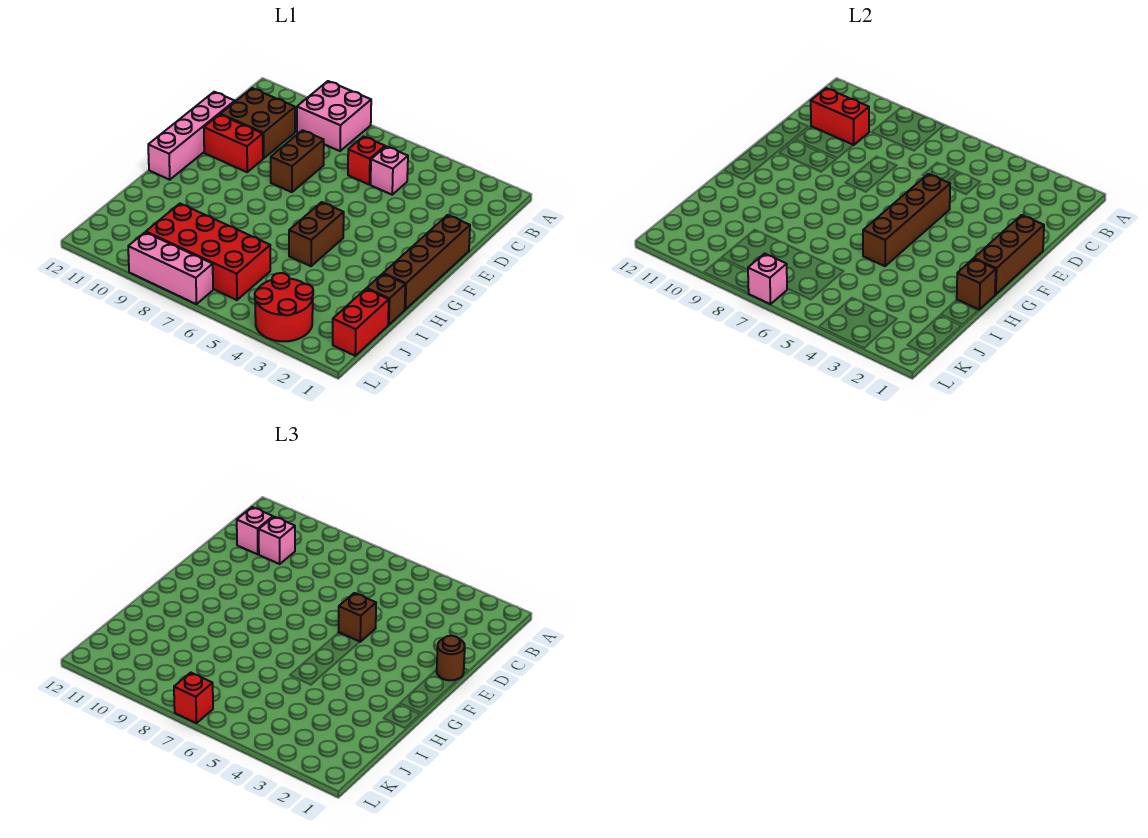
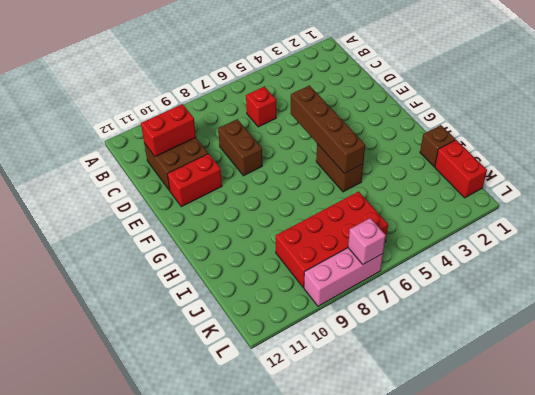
none -> pink 2x2 brick [297,81,371,151]
none -> pink 1x1 brick [371,146,408,195]
none -> pink 1x4 brick [148,92,235,180]

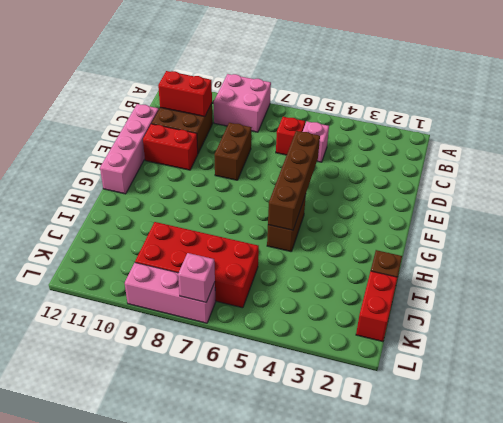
none -> brown 1x4 brick [383,215,470,309]
none -> red 2x2 round brick [255,273,313,341]
none -> brown 1x3 brick [974,215,1044,295]

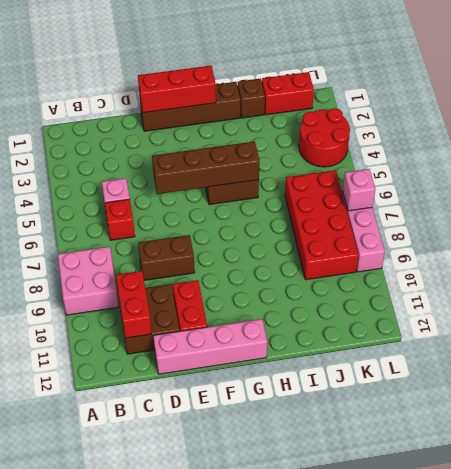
red 1x3 brick [138,66,216,113] -> brown 1x3 brick [974,215,1044,295]
none -> brown 1x1 brick [957,259,996,309]
none -> pink 1x1 brick [259,517,295,564]
none -> pink 1x1 brick [237,507,273,554]

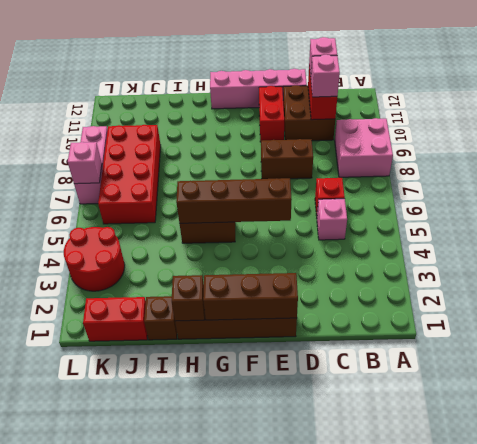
none -> brown 1x1 round brick [437,636,465,680]
none -> brown 1x1 brick [338,593,376,642]
none -> red 1x1 brick [174,673,213,723]

